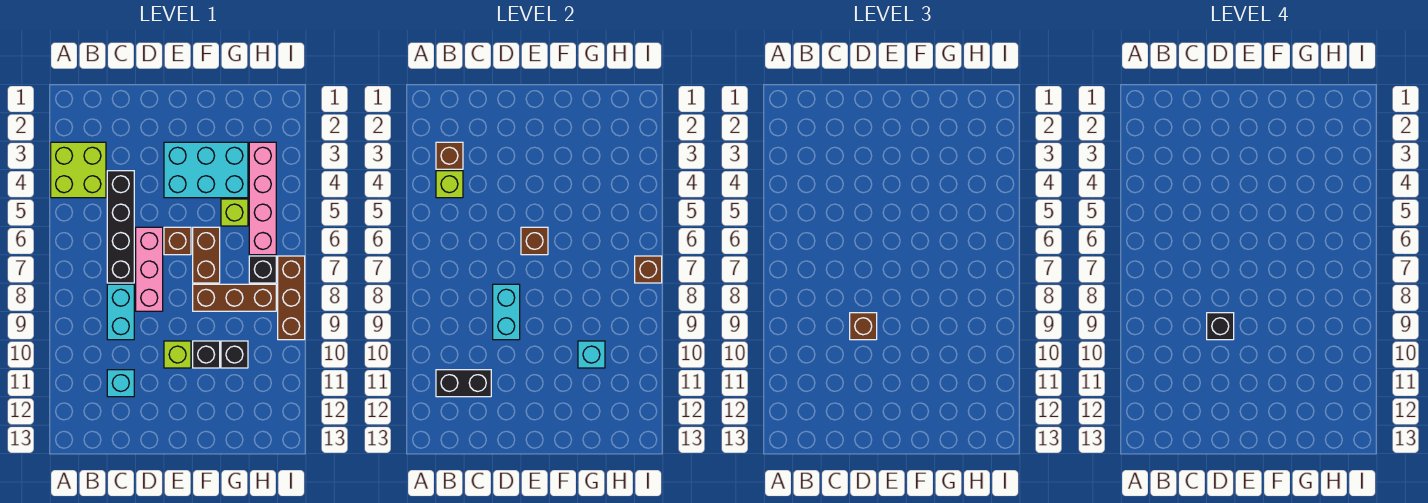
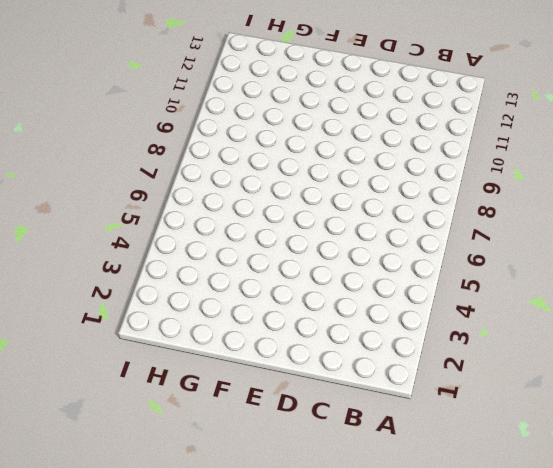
none -> lime 2x2 brick [51,142,106,198]
none -> black 1x4 brick [107,171,134,283]
none -> cyan 1x2 brick [107,284,134,340]

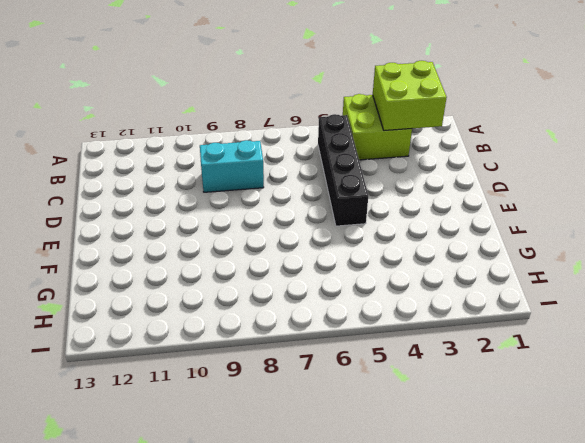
lime 2x2 brick [373,61,447,130] -> brown 1x1 brick [436,142,463,169]
black 1x4 brick [318,114,368,226] -> black 1x4 brick turned to [107,171,134,283]
none -> cyan 1x1 brick [107,370,134,397]
none -> pink 1x3 brick [136,227,163,311]
none -> cyan 2x3 brick [164,142,248,198]

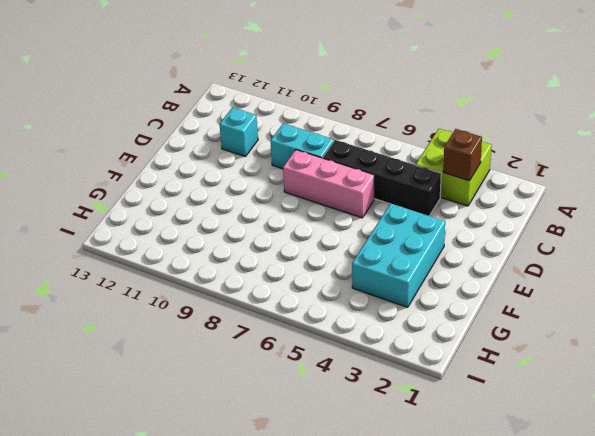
none -> brown 1x1 brick [164,227,191,255]
none -> lime 1x1 brick [164,341,191,368]
none -> brown 1x2 brick [193,227,220,283]

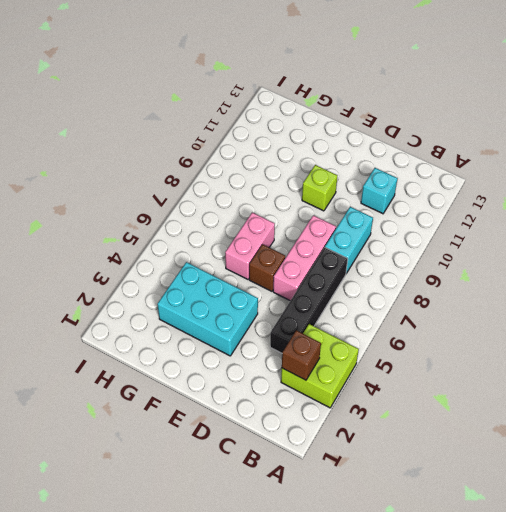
pink 1x2 brick [225,212,275,279] -> brown 1x2 brick [193,227,220,283]
none -> brown 1x3 brick [193,284,276,311]
none -> black 1x1 brick [193,341,220,368]
none -> lime 1x1 brick [221,199,248,226]

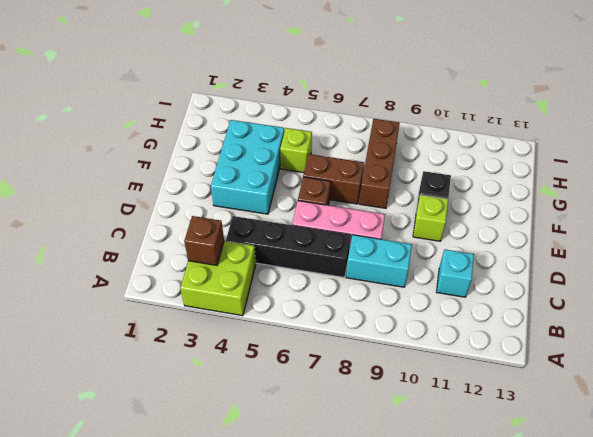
none -> black 1x1 brick [221,341,248,368]
none -> pink 1x4 brick [249,142,276,255]
none -> black 1x1 brick [249,256,276,283]

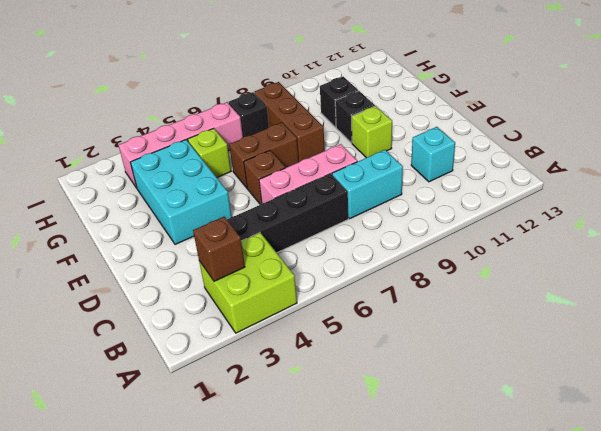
none -> brown 1x3 brick [278,256,305,340]
none -> lime 1x1 brick [436,171,463,198]
none -> black 1x2 brick [436,370,491,397]

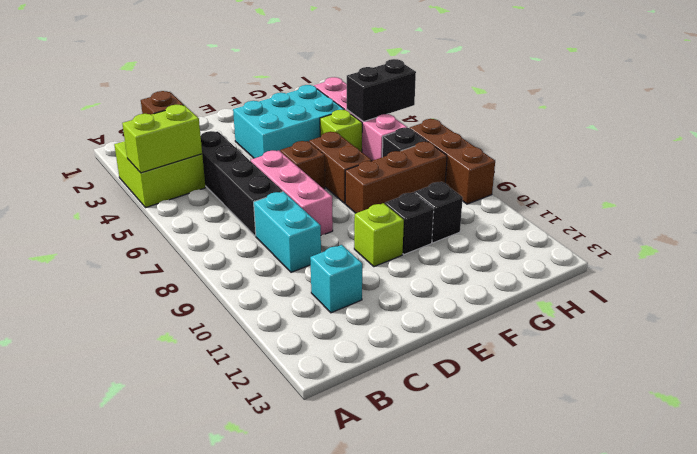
lime 1x2 brick [122,105,202,173] -> lime 1x1 brick [436,171,463,198]
black 1x2 brick [347,59,416,122] -> black 1x2 brick moved to [436,370,491,397]
none -> cyan 1x2 brick [493,284,520,340]
none -> brown 1x1 brick [521,227,548,255]
none -> cyan 1x1 brick [578,341,605,368]

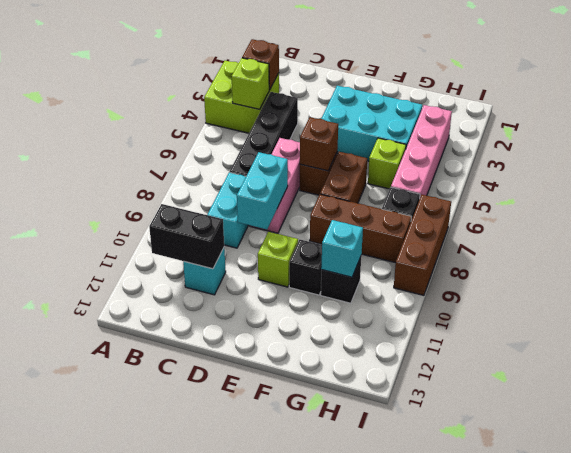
none -> brown 1x1 brick [635,256,662,283]
none -> brown 1x1 brick [850,313,877,340]
none -> black 1x1 brick [1207,313,1234,340]

